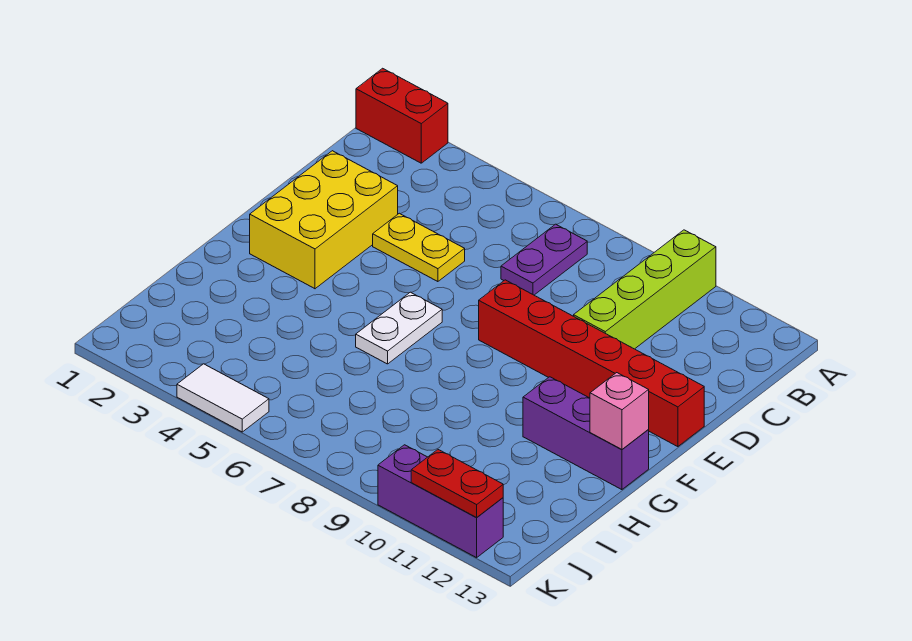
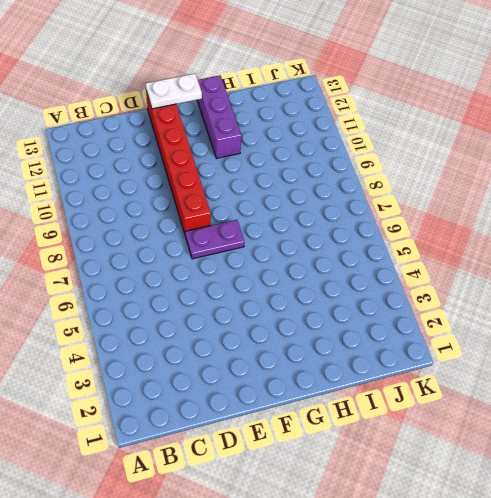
purple 1x2 plate [185,220,245,259] -> purple 1x2 plate moved to [501,224,587,295]
white 1x2 plate [146,74,202,109] -> white 1x2 plate moved to [356,292,442,364]
none -> red 1x2 brick [356,68,448,163]
none -> lime 1x4 brick [574,230,716,349]
none -> yellow 2x3 brick [250,151,398,289]

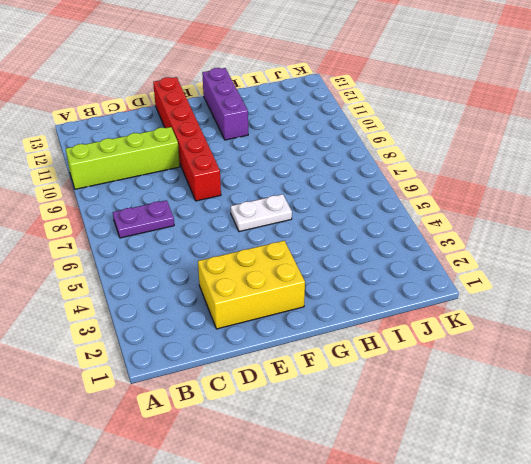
none -> red 1x2 brick [356,68,448,163]
none -> yellow 1x2 plate [373,213,465,282]
none -> white 1x2 tile [177,364,269,432]

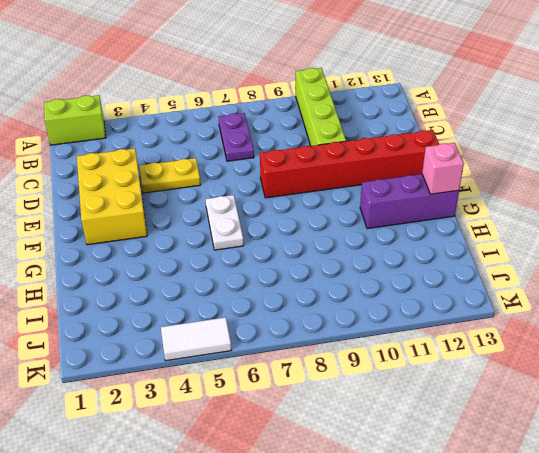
lime 1x2 brick [44,95,106,145] -> red 1x2 brick [356,68,448,163]
none -> purple 1x3 brick [378,445,503,558]
none -> red 1x2 plate [411,450,503,518]

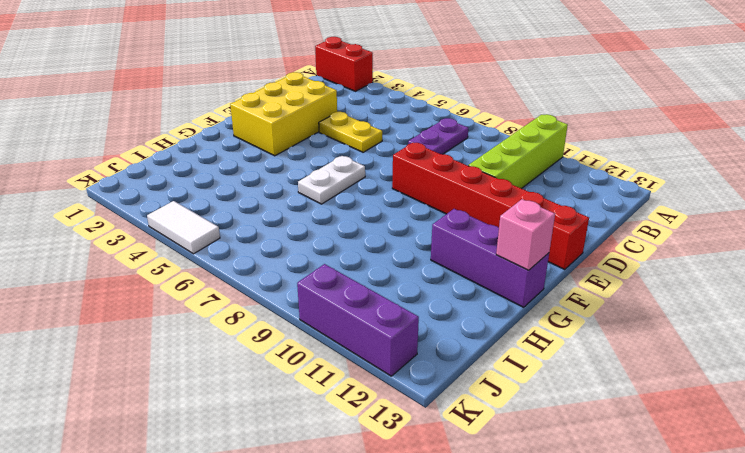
none -> red 1x2 plate [411,450,503,518]

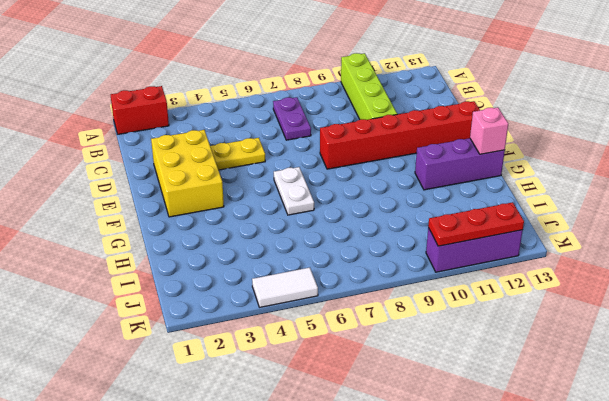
red 1x3 plate [428,202,524,246] -> red 1x2 plate [411,450,503,518]

